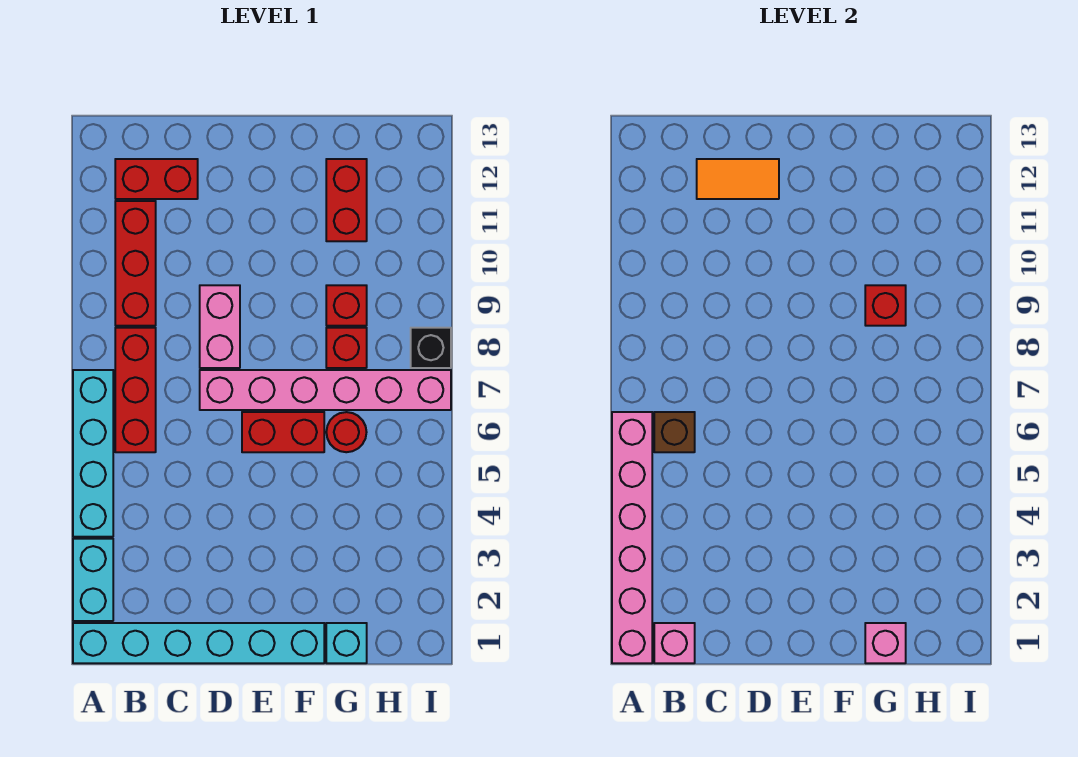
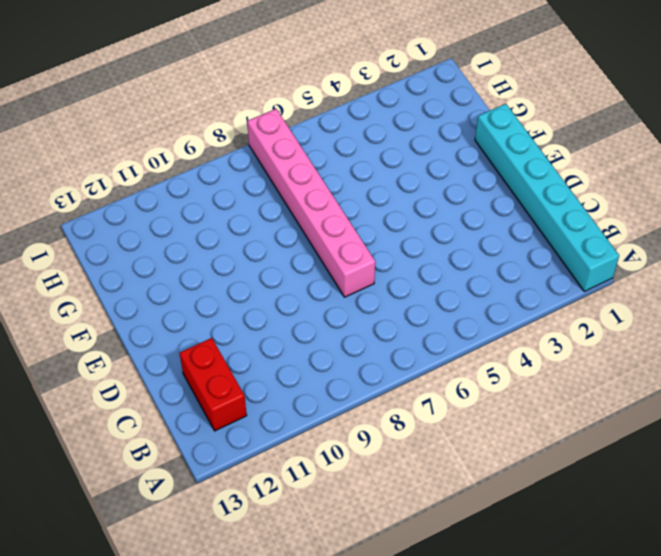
none -> cyan 1x2 brick [73,539,113,621]
none -> cyan 1x4 brick [73,370,113,537]
none -> red 1x3 brick [115,328,156,452]

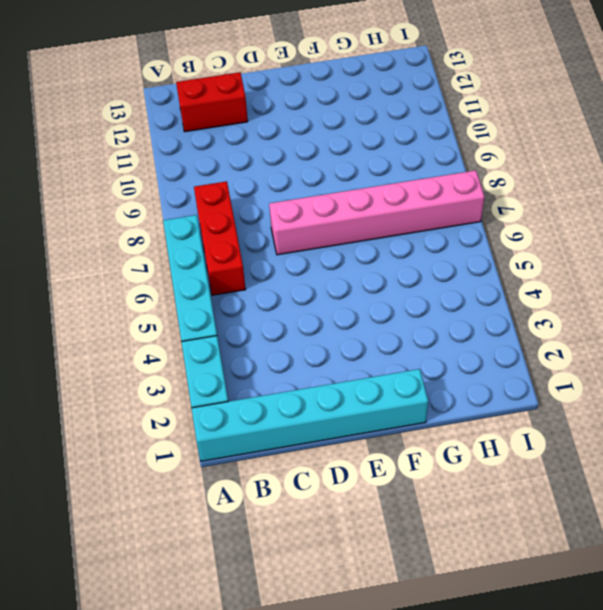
none -> red 1x3 brick [115,201,156,326]
none -> pink 1x2 brick [200,285,240,368]
none -> red 1x2 brick [242,412,324,452]

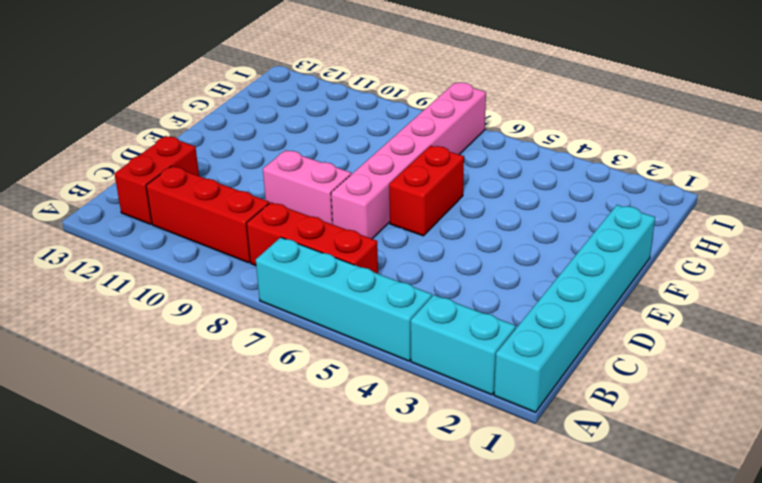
none -> cyan 1x1 brick [326,623,367,663]
none -> red 1x1 round brick [326,412,367,452]
none -> red 1x1 brick [326,328,367,368]

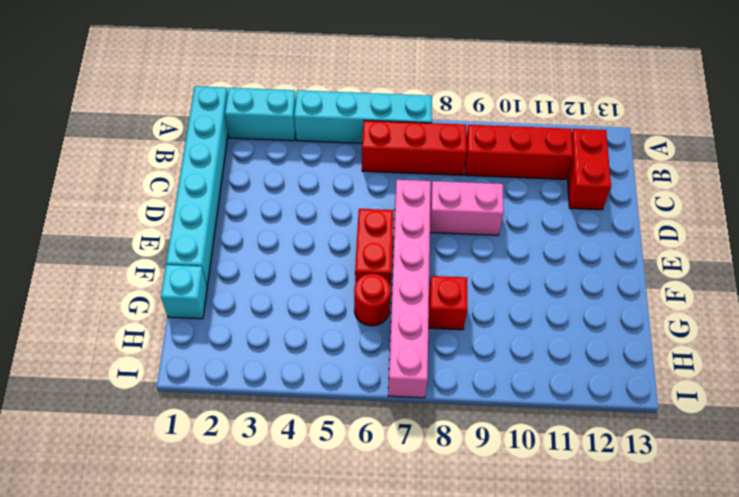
none -> red 1x1 brick [326,285,367,326]
none -> red 1x2 brick [326,159,367,241]
none -> black 1x1 brick [411,328,451,368]

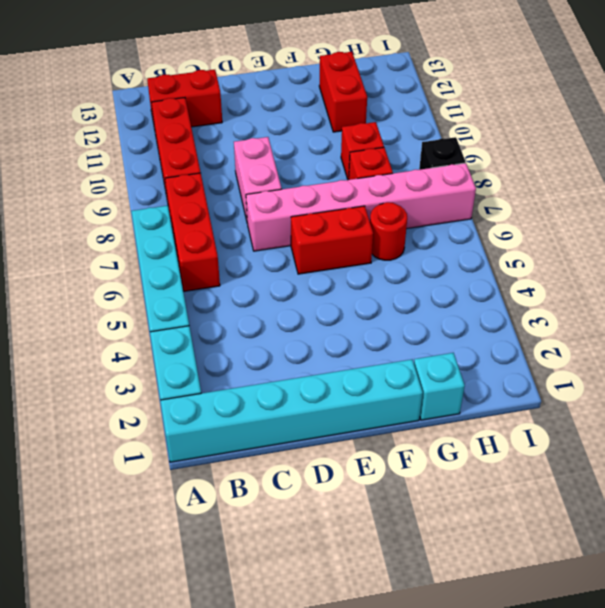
none -> pink 1x6 brick [612,412,652,663]
none -> pink 1x1 brick [654,623,695,663]
none -> brown 1x1 brick [654,412,695,452]

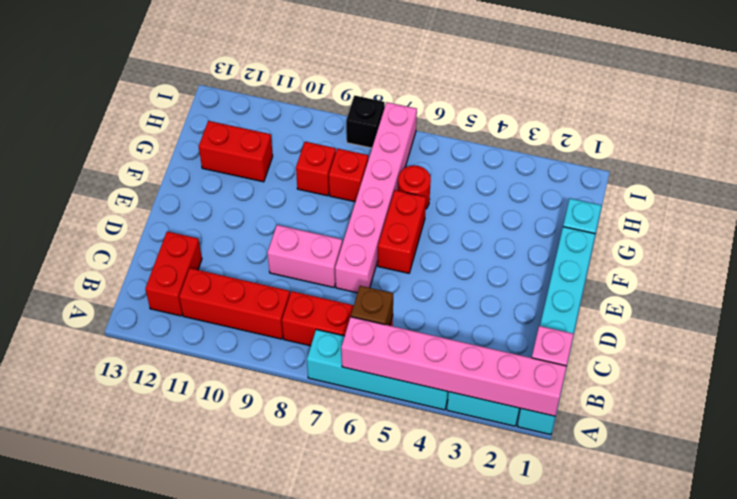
none -> orange 1x2 tile [697,159,779,199]
none -> pink 1x1 brick [865,623,906,663]
none -> red 1x1 brick [865,285,906,326]

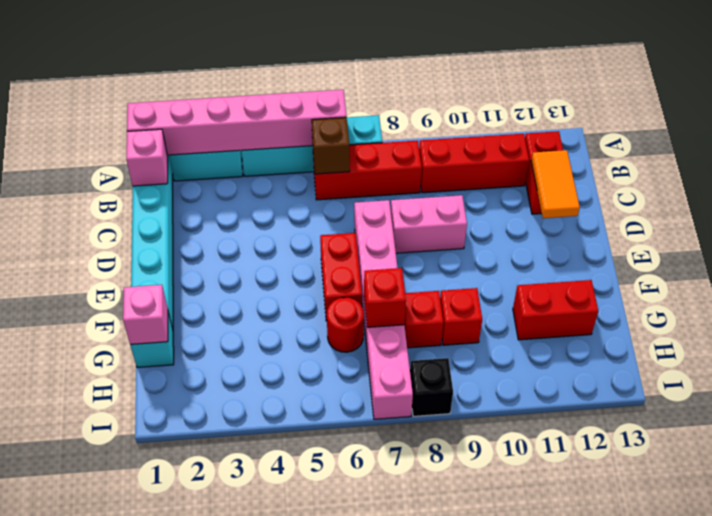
red 1x1 brick [364,268,406,327] -> red 1x1 brick moved to [865,285,906,326]

